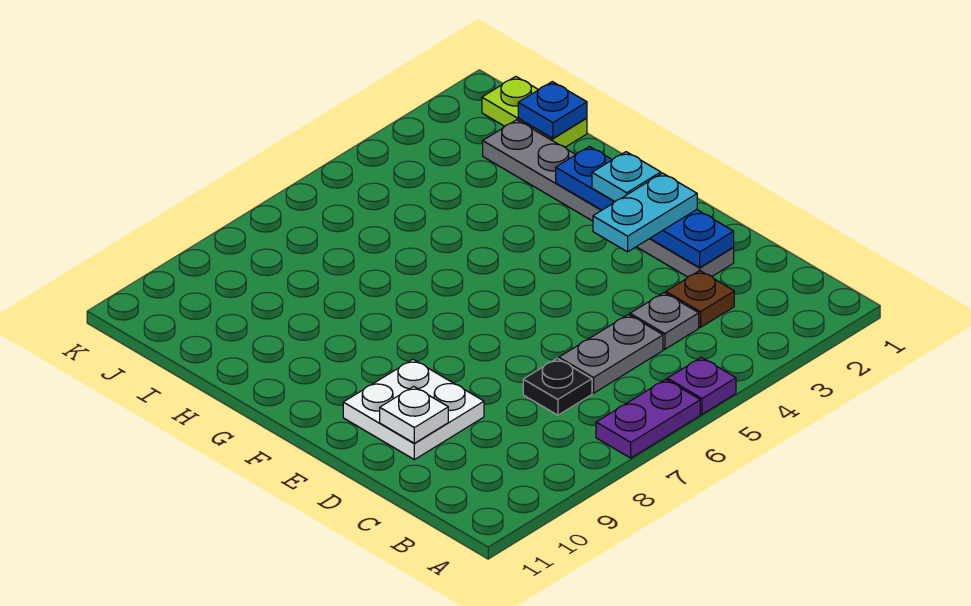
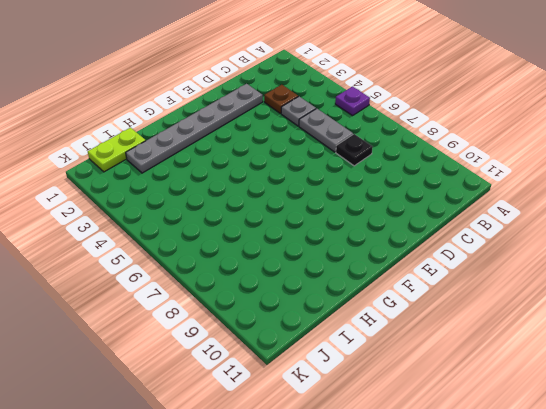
none -> purple 1x2 plate [596,379,700,458]
none -> white 2x2 plate [343,359,484,460]
none -> blue 1x4 plate [556,147,734,268]

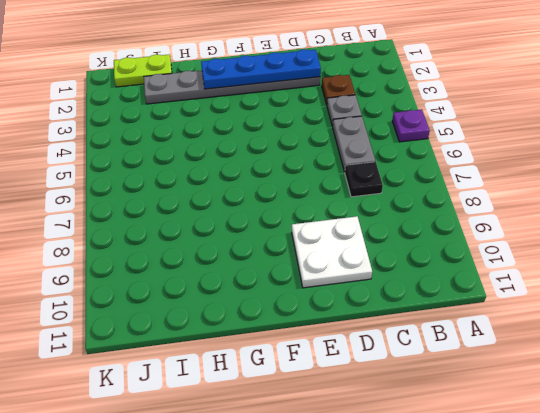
none -> purple 1x2 plate [596,379,700,458]
none -> white 1x1 plate [380,386,448,443]
none -> blue 1x1 plate [518,82,587,138]

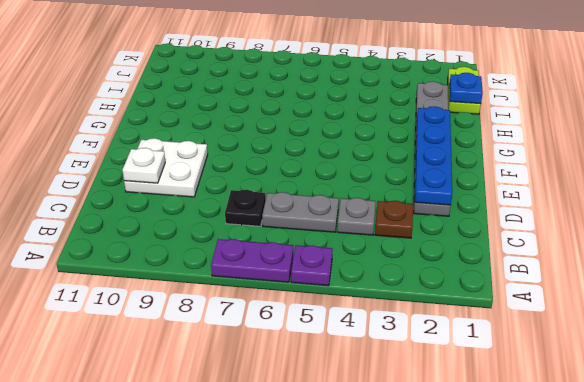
none -> cyan 1x2 plate [593,173,697,252]
none -> cyan 1x1 plate [592,152,661,202]

